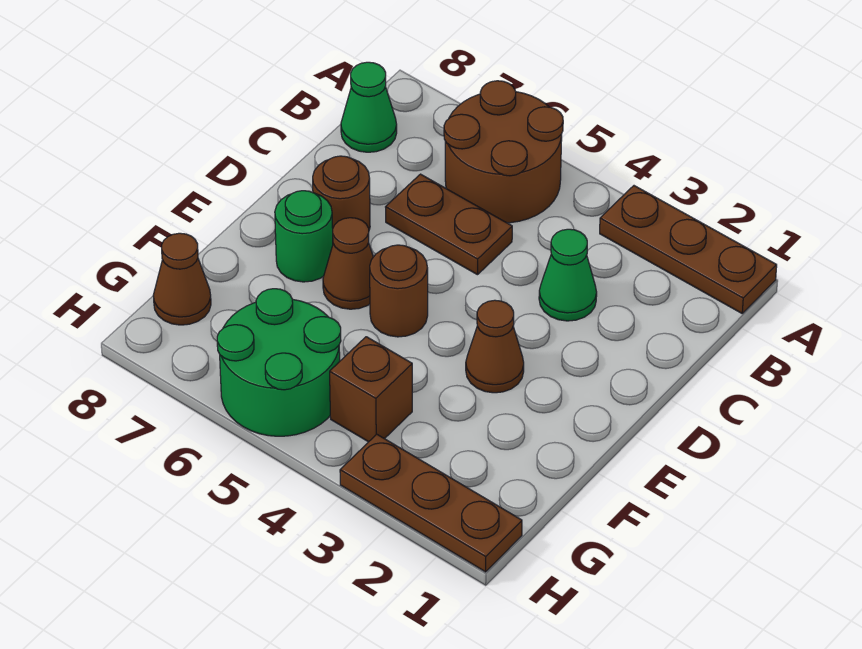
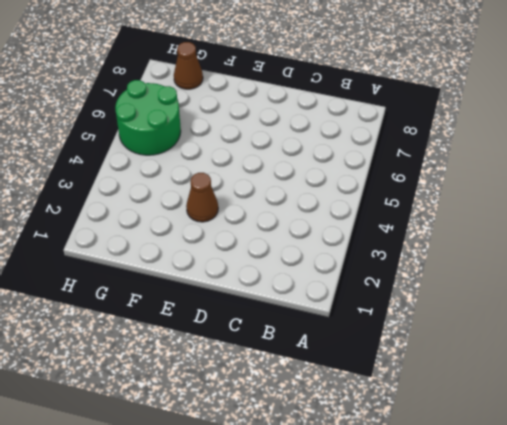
none -> brown 1x3 plate [600,186,777,313]
none -> brown 2x2 round brick [444,81,563,223]
none -> green 1x1 cone [341,62,397,152]

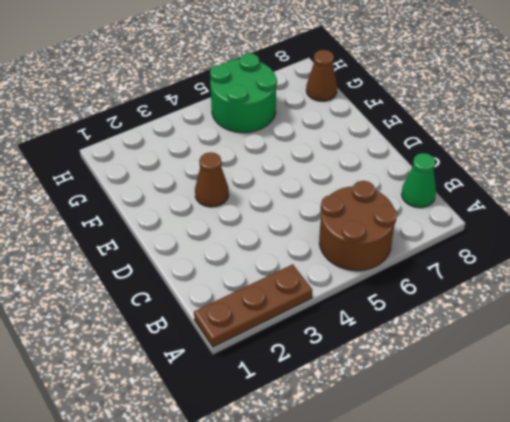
none -> green 1x1 cone [539,229,597,321]
none -> brown 1x2 plate [386,174,512,275]
none -> brown 1x1 round brick [313,156,370,230]

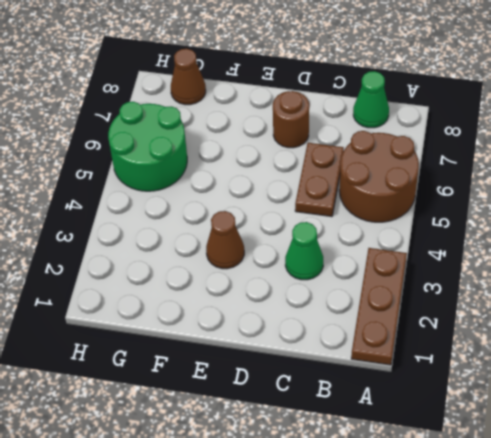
none -> brown 1x1 round brick [370,245,428,337]
none -> brown 1x1 cone [323,218,373,309]
none -> green 1x1 round brick [275,191,333,282]

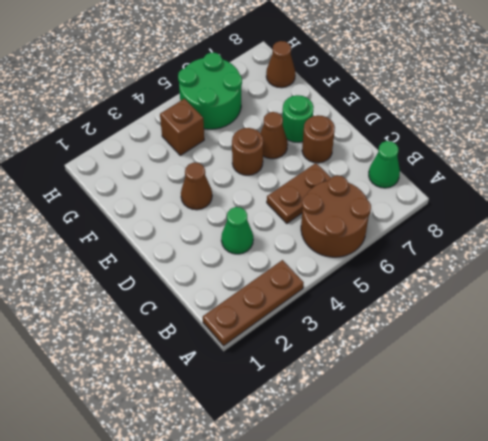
none -> brown 1x3 plate [340,434,522,572]

